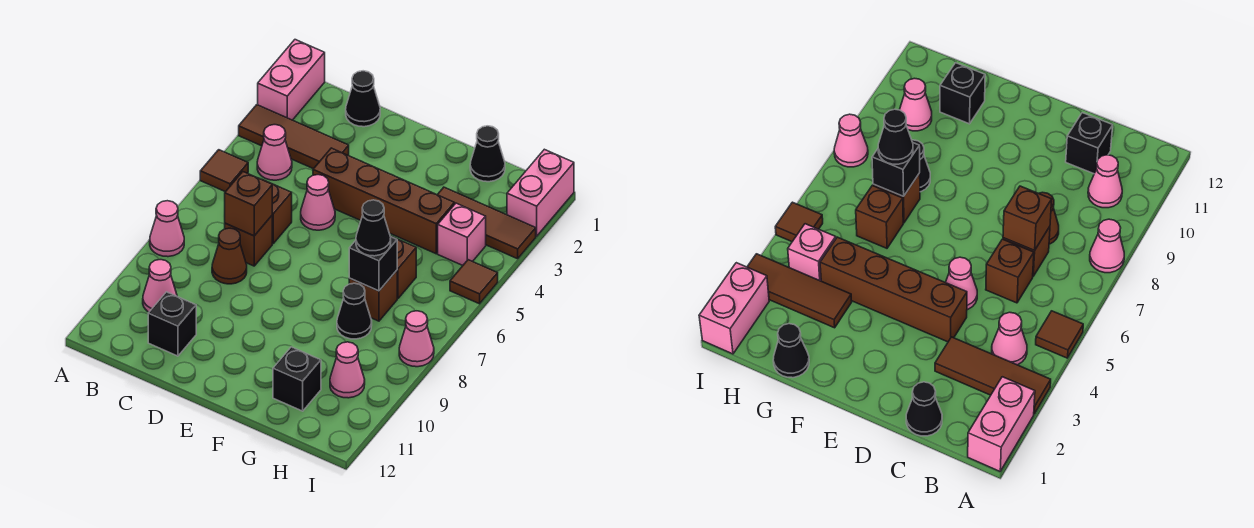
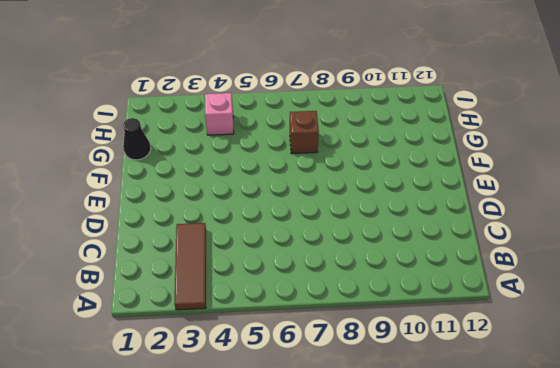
none -> pink 1x2 brick [258,40,325,120]
none -> brown 1x1 tile [200,150,248,192]
none -> pink 1x1 cone [150,201,184,257]

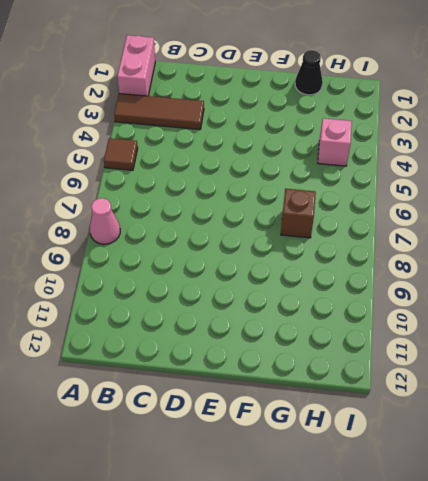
none -> pink 1x1 cone [257,125,292,180]
none -> pink 1x1 cone [143,260,177,312]
none -> black 1x1 cone [346,71,380,127]

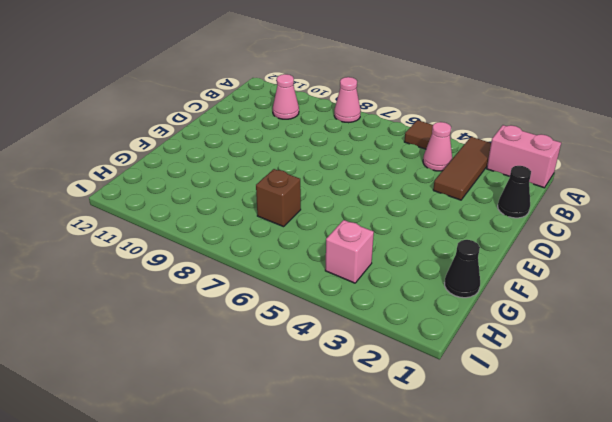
none -> brown 1x1 brick [263,180,292,243]
none -> brown 1x1 brick [225,216,272,266]
none -> brown 1x1 cone [212,228,247,284]

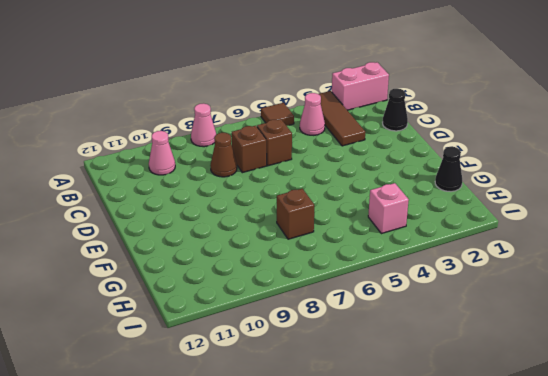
none -> black 1x1 brick [148,292,196,356]
none -> brown 1x4 brick [313,148,454,254]
none -> pink 1x1 cone [301,175,335,230]

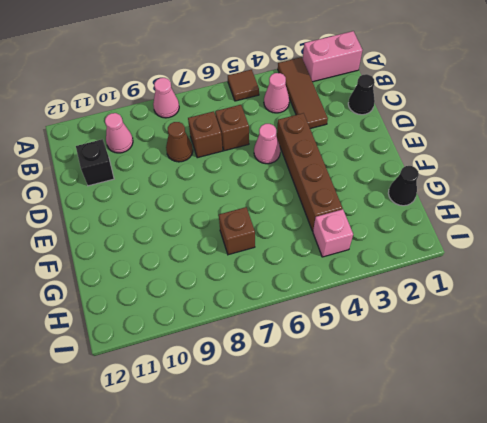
none -> brown 1x3 tile [437,187,536,259]
none -> brown 1x1 brick [390,236,416,299]
none -> black 1x1 cone [337,283,372,339]

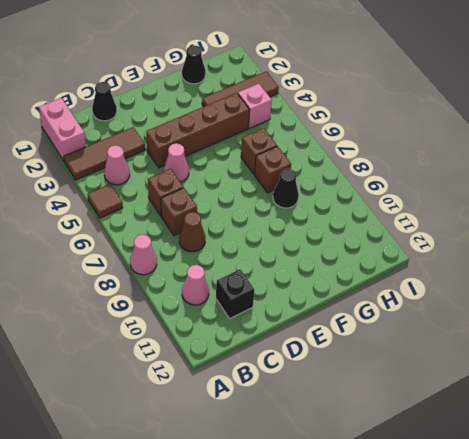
none -> black 1x1 brick [273,347,321,411]
none -> pink 1x1 cone [330,342,365,398]
none -> pink 1x2 brick [507,149,574,236]

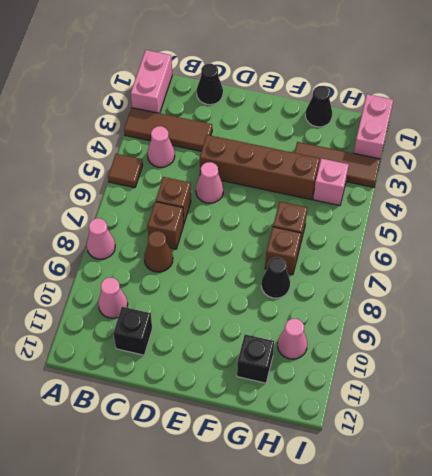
none -> brown 1x1 tile [450,260,498,304]
none -> pink 1x1 cone [399,311,434,367]
none -> brown 1x1 brick [225,172,272,236]

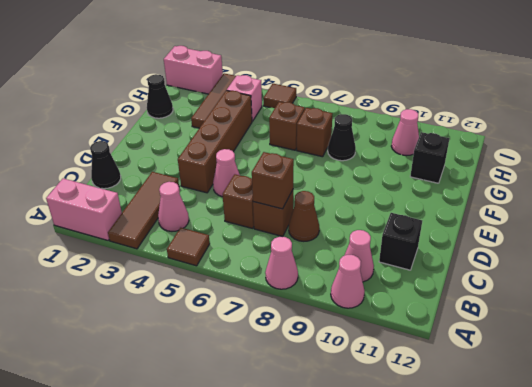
pink 1x1 cone [331,255,365,308] -> pink 1x1 cone moved to [399,311,434,367]
none -> black 1x1 brick [349,237,397,291]
none -> black 1x1 cone [356,200,391,256]

